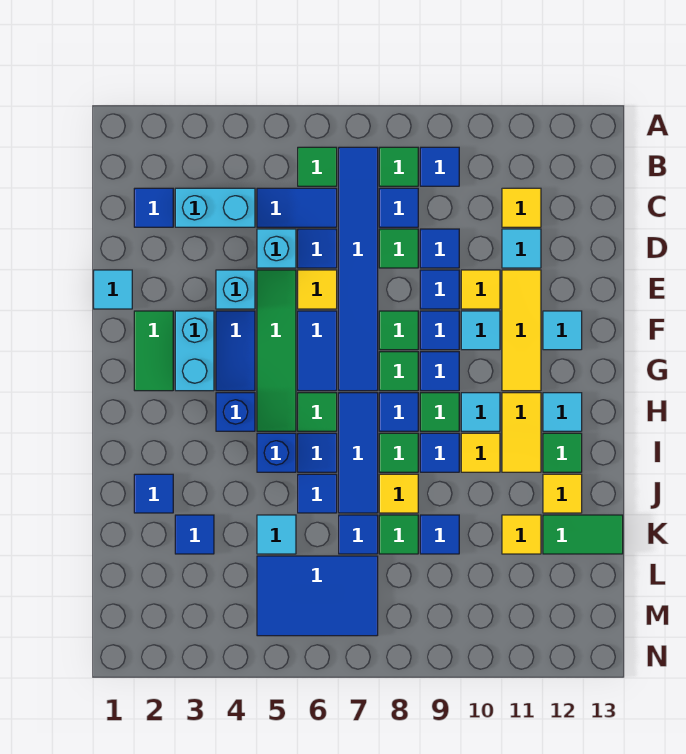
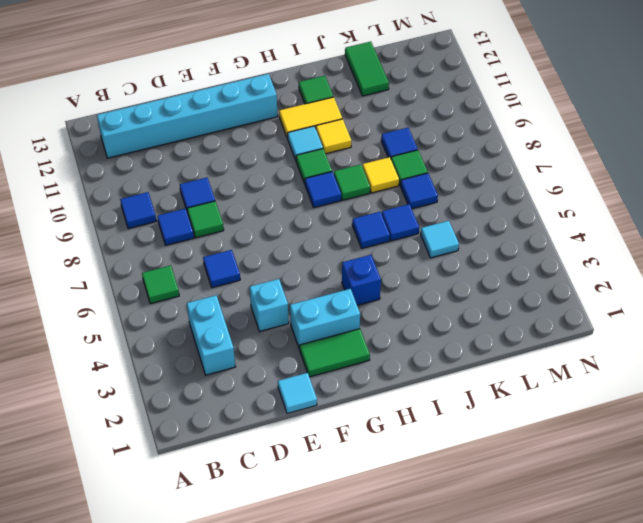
cyan 1x6 brick [97,74,278,158] -> cyan 1x1 tile [543,311,582,350]
none -> blue 1x6 tile [339,147,378,391]
none -> green 1x1 tile [379,147,418,186]
none -> blue 1x1 tile [134,188,173,227]
none -> blue 1x2 tile [257,188,337,227]

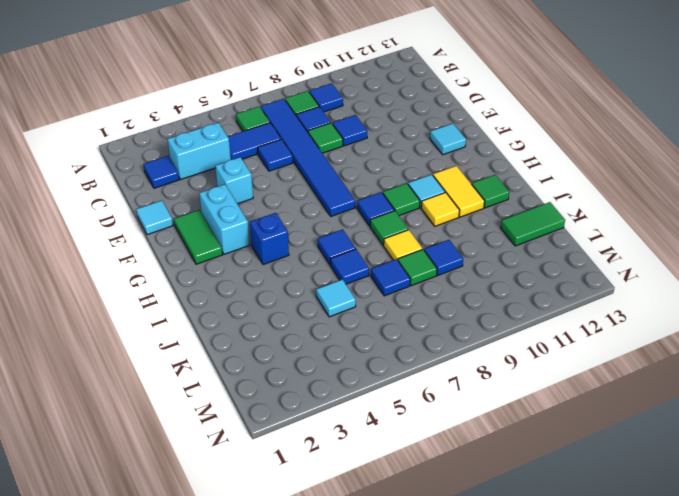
none -> yellow 1x1 tile [502,188,541,227]
none -> cyan 1x1 brick [257,229,296,268]
none -> cyan 1x1 tile [502,229,541,268]
none -> green 1x4 tile [257,270,296,431]

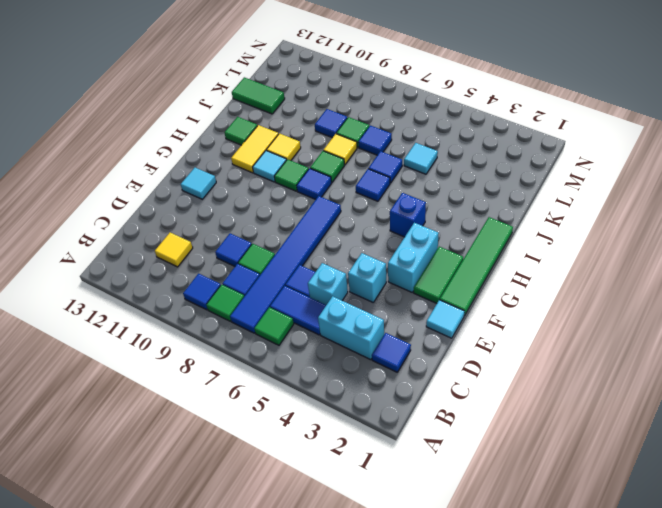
green 1x4 tile [440,217,513,316] -> green 1x4 tile moved to [257,270,296,431]
none -> cyan 1x1 tile [502,229,541,268]
none -> yellow 1x1 tile [298,270,337,309]
none -> blue 1x1 tile [420,270,459,309]
none -> yellow 1x1 tile [461,270,500,309]

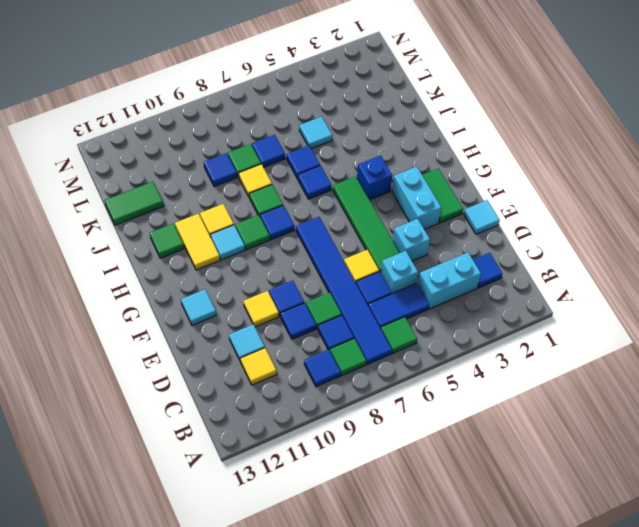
none -> yellow 1x3 tile [502,270,541,391]
none -> blue 1x2 tile [216,311,255,391]
none -> blue 1x2 tile [298,311,337,391]
none -> green 1x1 tile [379,311,418,350]

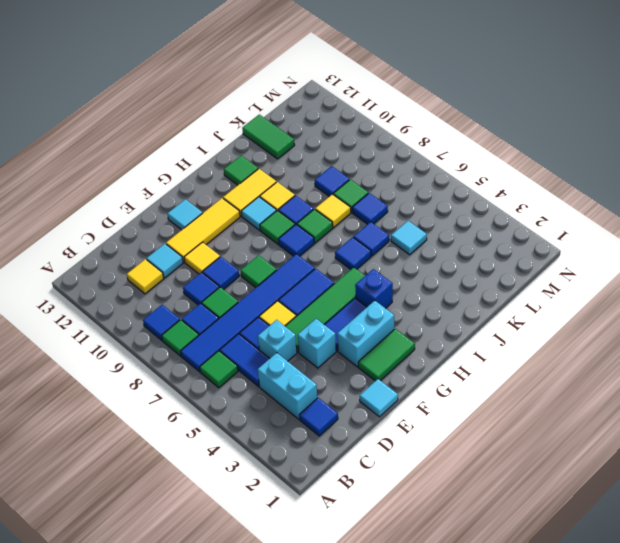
none -> blue 1x1 tile [420,311,459,350]
none -> cyan 1x1 tile [461,311,500,350]
none -> green 1x1 tile [379,352,418,391]
none -> blue 1x1 tile [420,352,459,391]

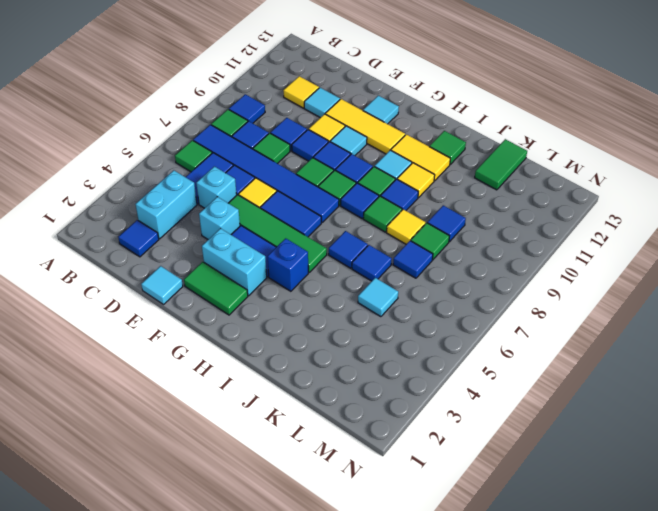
none -> green 1x1 tile [298,393,337,431]
none -> blue 1x3 tile [339,393,378,513]
none -> cyan 1x1 tile [543,393,582,431]
none -> blue 1x1 brick [257,433,296,472]

